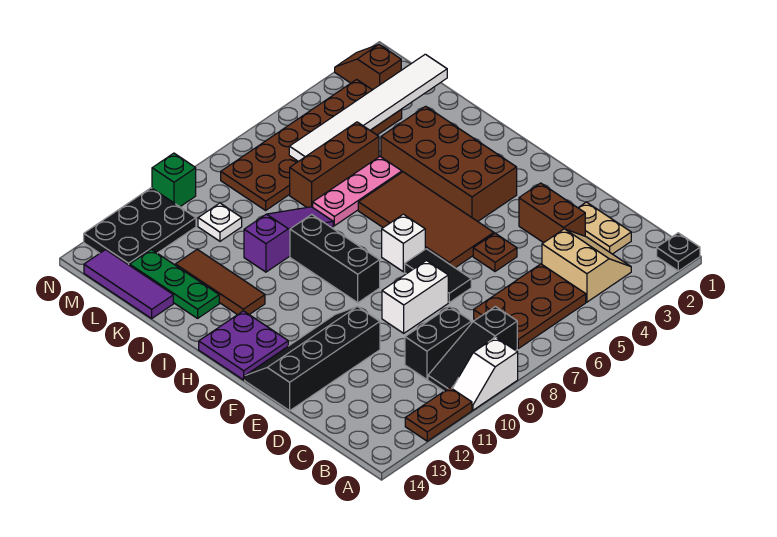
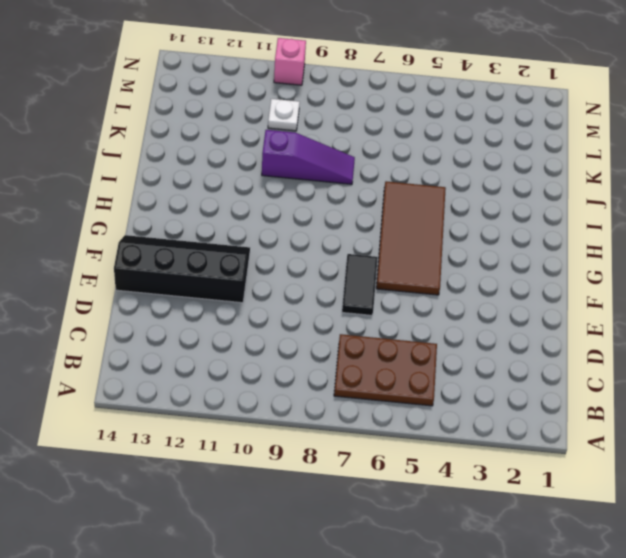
pink 1x1 brick [274,38,306,85] -> green 1x1 brick [152,153,196,207]
none -> black 1x1 plate [657,233,700,271]
none -> white 1x2 slope [452,337,518,410]
none -> brown 1x2 plate [405,388,472,441]
none -> tan 2x2 slope [542,229,631,302]

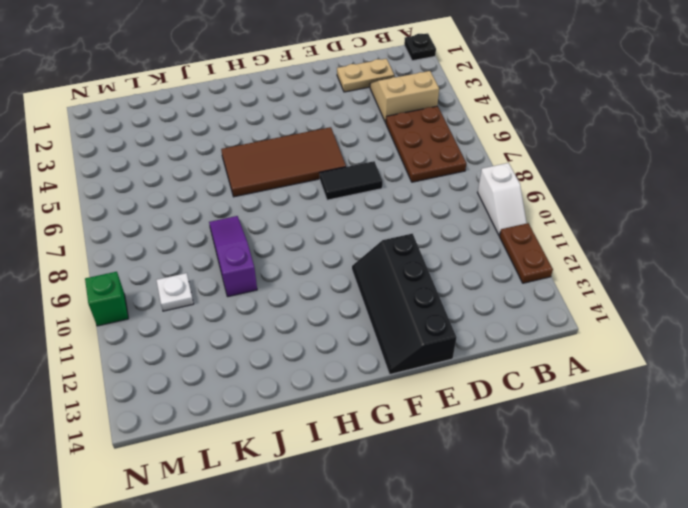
none -> black 1x3 slope [428,307,517,391]
none -> black 1x2 brick [405,307,472,379]
none -> brown 1x2 brick [519,183,585,243]
none -> brown 1x1 plate [473,233,517,271]

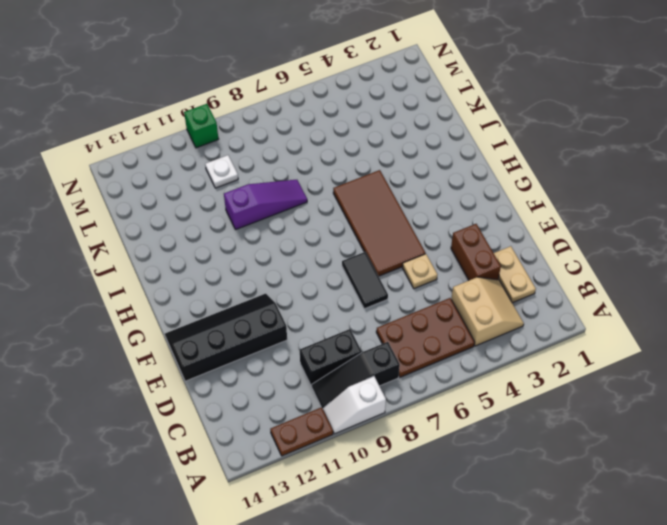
tan 1x1 plate [402,254,437,289] -> brown 1x1 plate [473,233,517,271]
none -> black 1x1 plate [657,233,700,271]
none -> white 1x2 brick [382,261,448,333]
none -> brown 2x4 brick [381,106,517,221]
none -> white 1x1 brick [382,214,425,272]

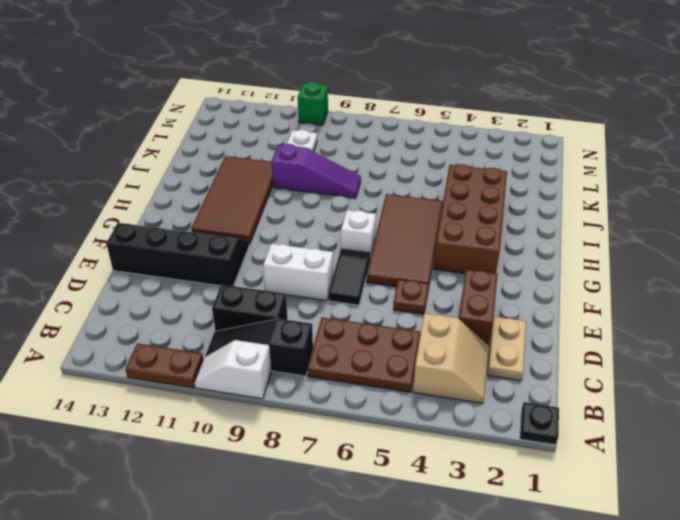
brown 2x4 tile [191,156,273,244] -> brown 1x3 tile [175,249,265,315]
none -> black 1x3 brick [290,214,380,303]
none -> purple 2x2 plate [199,311,288,380]
none -> pink 1x3 plate [313,157,402,226]
none -> green 1x3 plate [130,250,219,318]

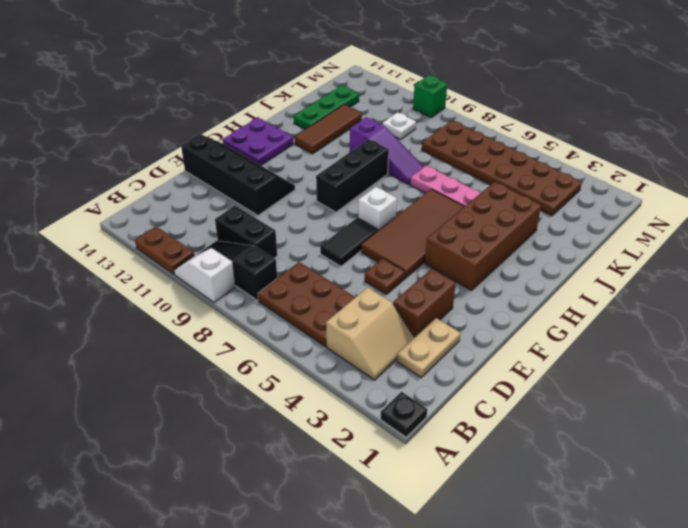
none -> white 1x2 brick [382,261,448,333]
none -> brown 1x3 brick [290,122,379,207]
none -> purple 1x3 tile [84,250,173,318]
none -> brown 1x2 slope [335,45,401,90]

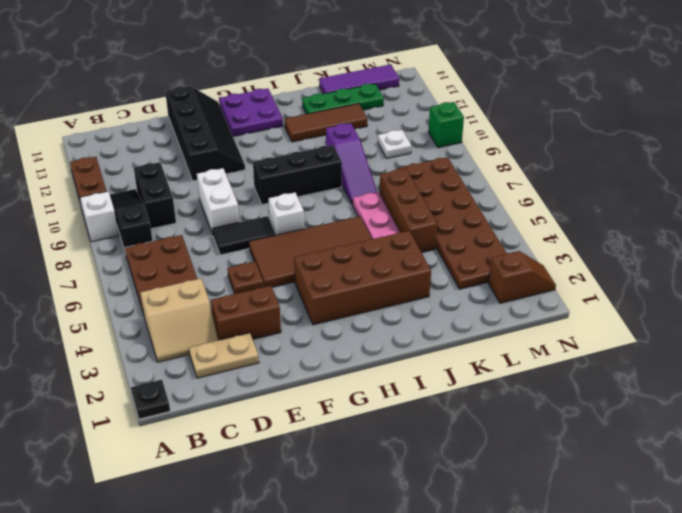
none -> black 2x3 plate [84,188,196,265]
none -> white 1x6 tile [289,54,447,161]

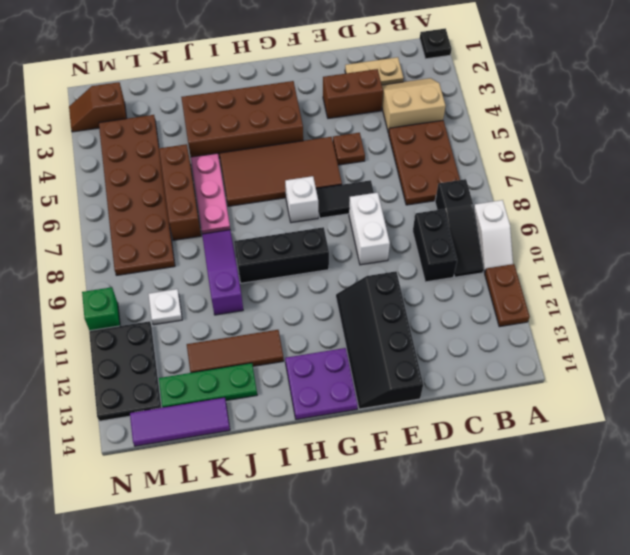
none -> white 1x6 tile [289,54,447,161]

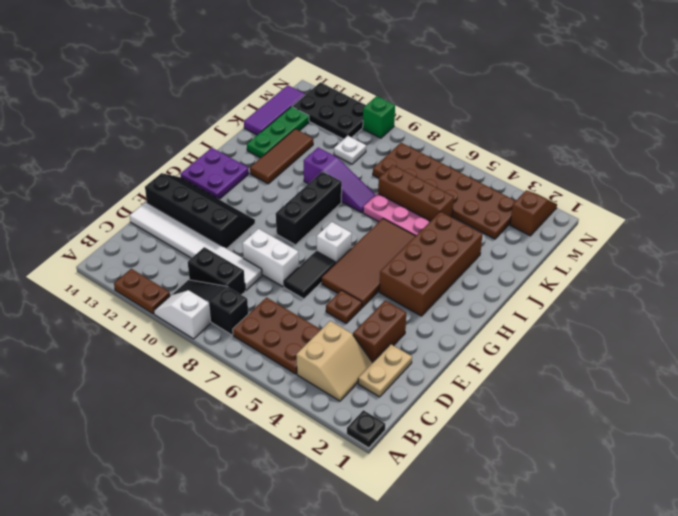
white 1x6 tile [130,202,262,290] -> white 1x6 tile moved to [289,54,447,161]

